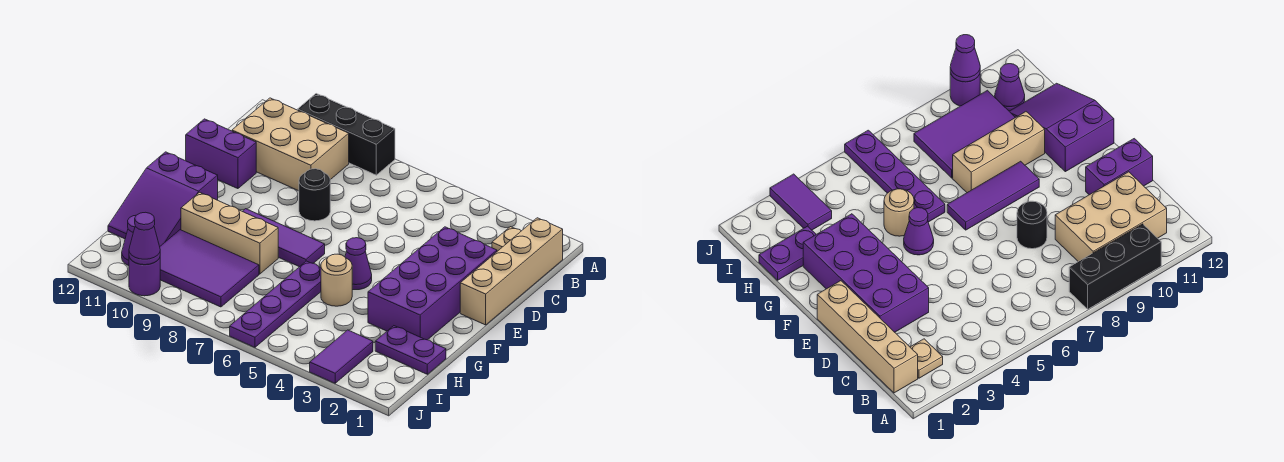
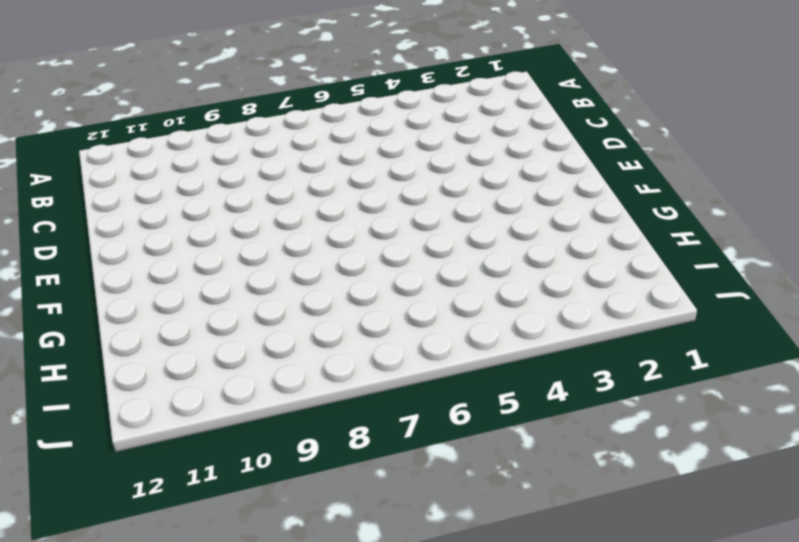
none -> black 1x3 brick [298,94,395,175]
none -> tan 1x4 brick [460,218,563,325]
none -> tan 1x1 plate [492,227,521,251]

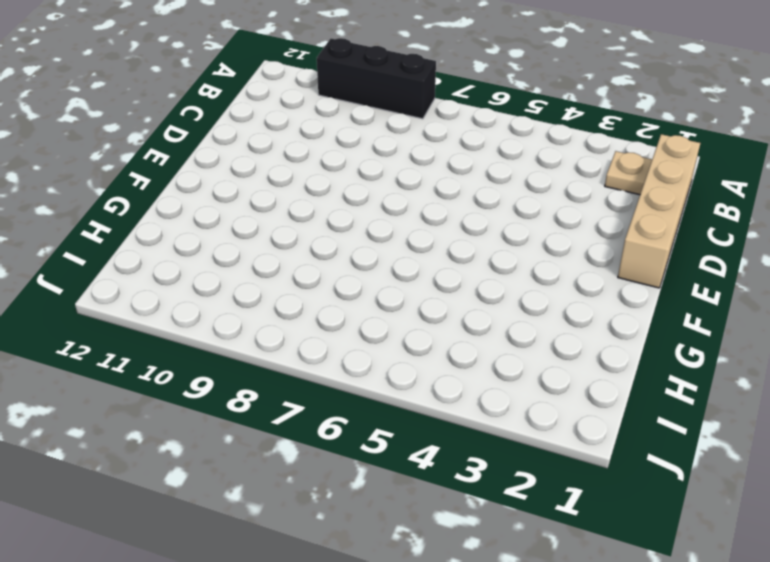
none -> tan 2x3 brick [232,98,349,191]
none -> purple 2x4 brick [368,227,497,340]
none -> black 1x1 round brick [299,169,330,221]

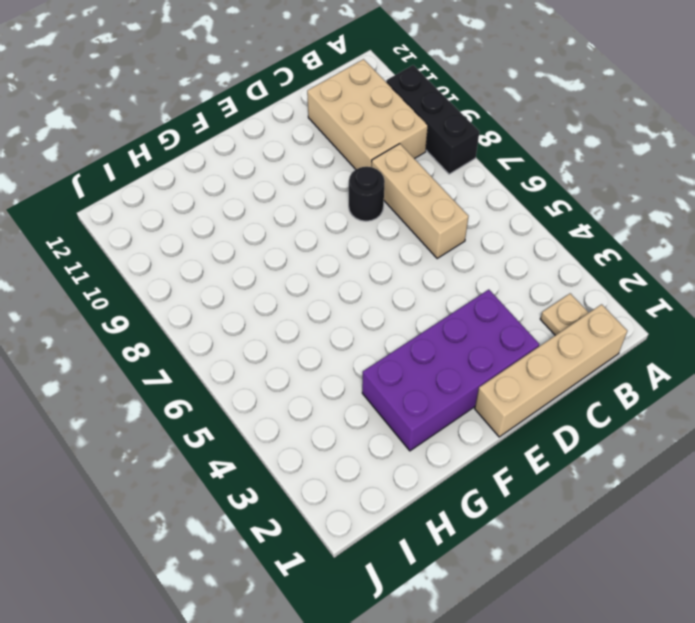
tan 1x3 brick [372,144,469,259] -> tan 1x3 brick moved to [181,192,278,274]
none -> purple 1x2 brick [186,119,256,189]
none -> purple 1x1 cone [345,238,372,290]
none -> purple 1x3 tile [243,209,325,267]

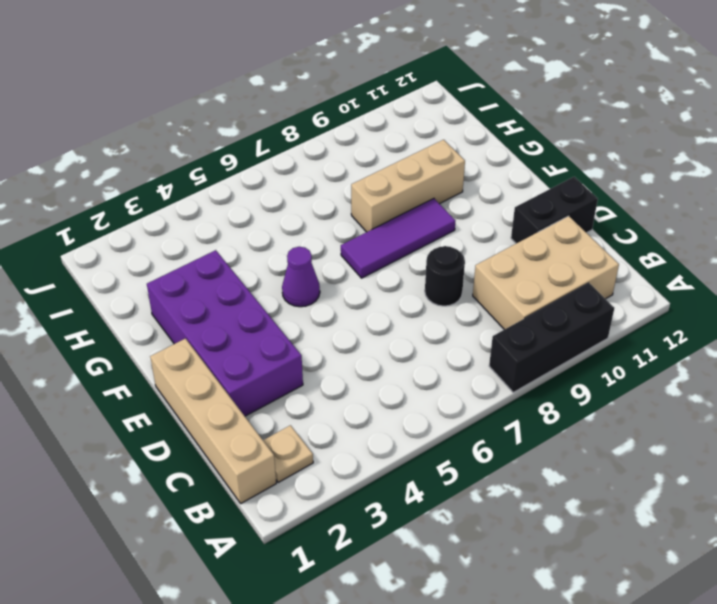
black 1x2 brick [511,177,598,243] -> purple 1x2 brick [186,119,256,189]
none -> purple 2x3 slope [108,152,218,246]
none -> tan 1x1 round brick [321,254,352,306]
none -> purple 1x4 plate [230,261,321,347]

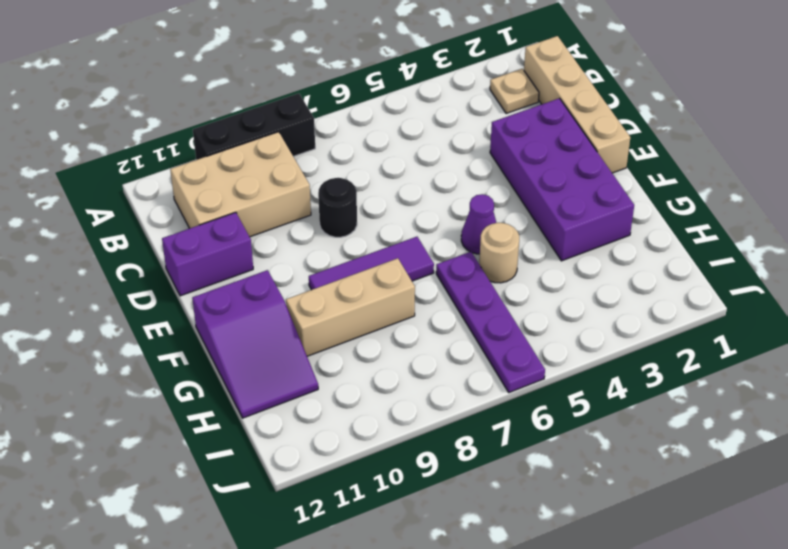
none -> purple 1x2 plate [375,326,446,374]
none -> purple 2x3 tile [160,230,259,307]
none -> purple 1x2 tile [310,330,373,383]

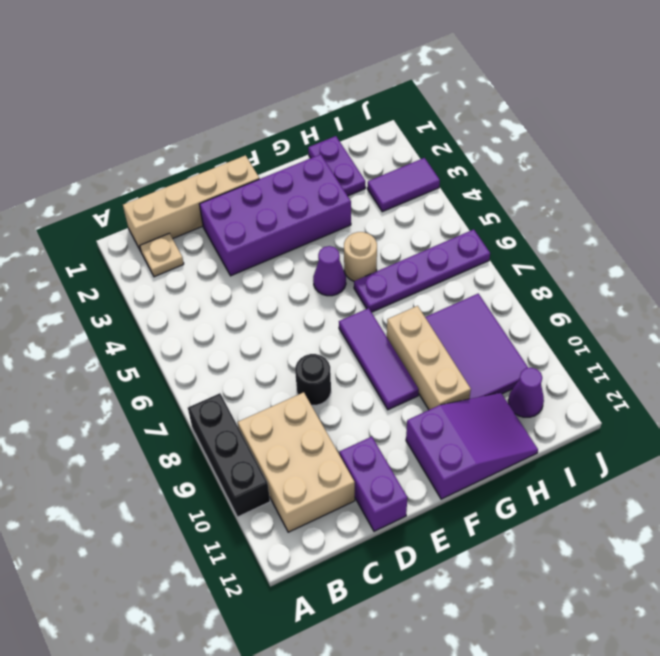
none -> purple 1x1 round brick [129,257,160,296]
none -> purple 1x1 cone [129,212,160,265]

